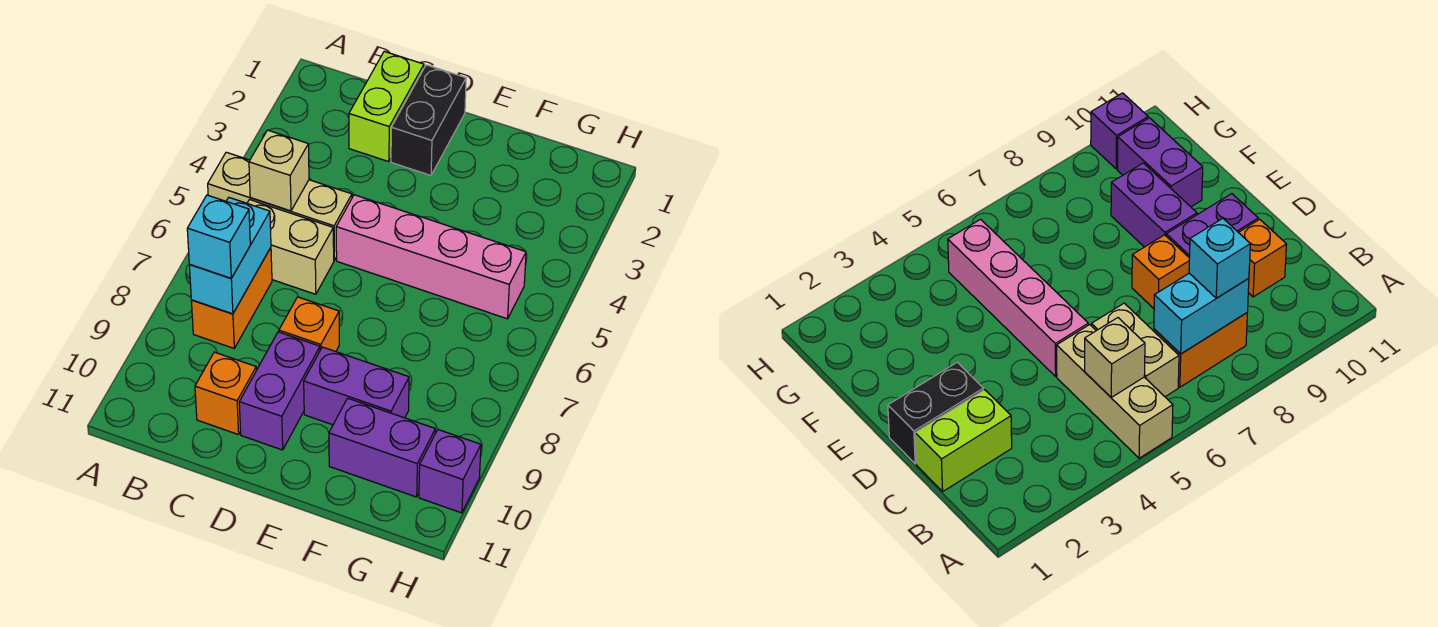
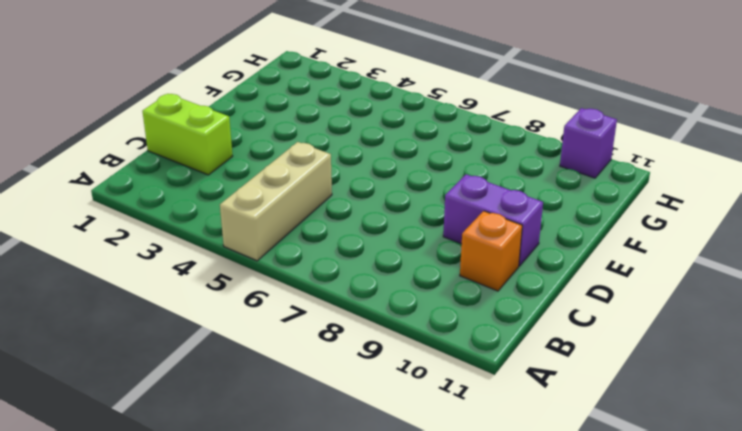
none -> tan 1x2 brick [247,200,334,294]
none -> orange 1x2 brick [191,248,272,348]
none -> black 1x2 brick [391,65,466,175]

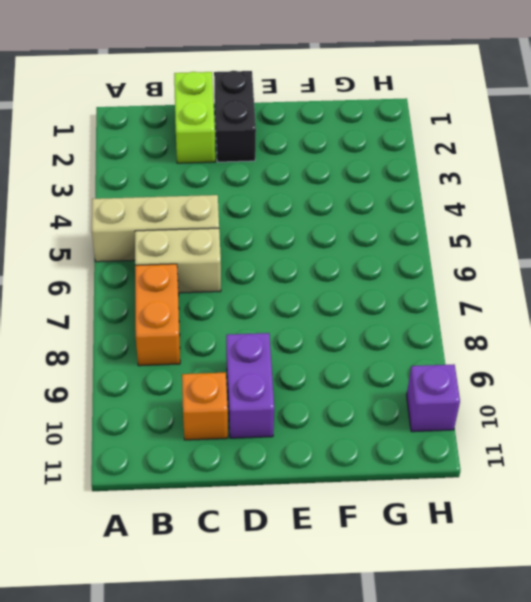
none -> pink 1x4 brick [336,195,526,319]
none -> orange 1x1 brick [279,297,339,352]
none -> purple 1x2 brick [304,347,409,425]

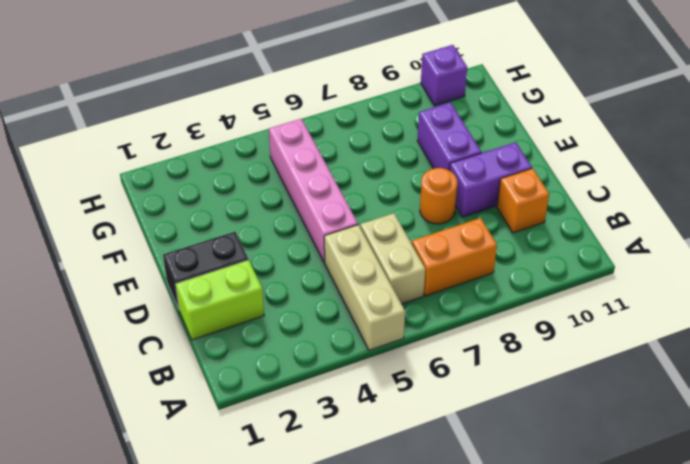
orange 1x1 round brick [420,168,457,224] -> orange 1x1 brick [279,297,339,352]
none -> purple 1x2 brick [329,398,435,497]
none -> tan 1x1 brick [249,130,309,211]
none -> cyan 1x2 brick [189,197,271,314]

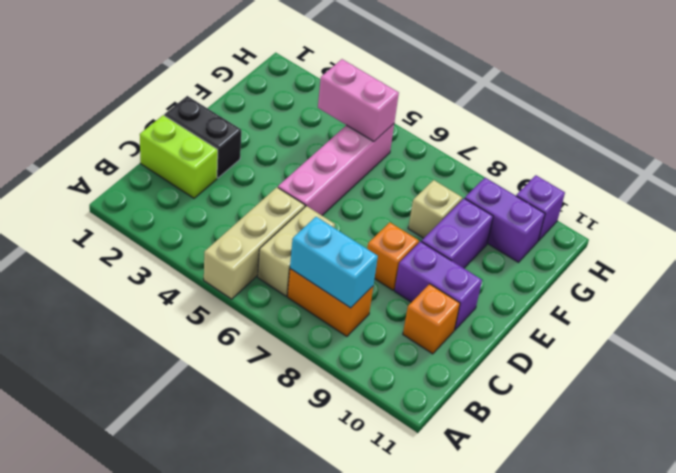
tan 1x1 brick [408,180,462,238] -> tan 1x1 brick moved to [249,130,309,211]
pink 1x2 brick [318,59,399,141] -> none
purple 1x2 brick [465,178,545,262] -> purple 1x2 brick turned to [329,398,435,497]
none -> cyan 1x1 brick [187,195,250,278]

